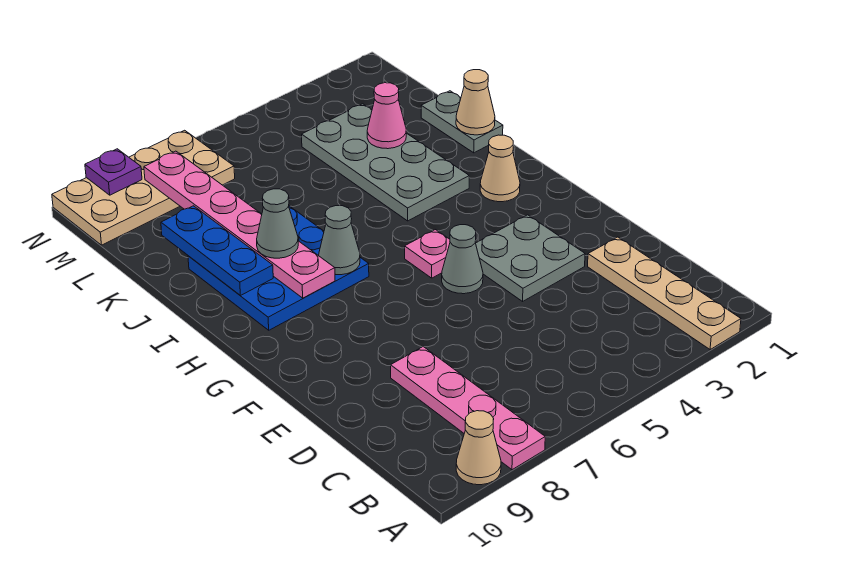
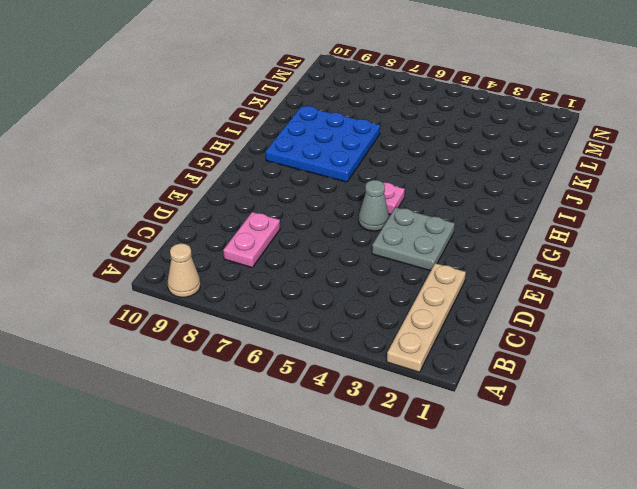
pink 1x2 plate [223,212,280,268] -> pink 1x4 plate [391,347,545,470]
none -> tan 1x1 cone [480,135,520,202]
none -> grey 2x4 plate [302,104,469,221]
none -> grey 1x2 plate [421,91,503,153]

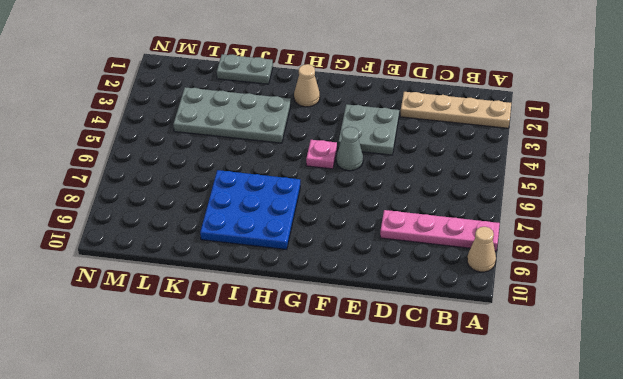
none -> tan 2x4 plate [52,130,235,245]
none -> grey 1x1 cone [319,206,360,275]
none -> pink 1x6 plate [144,151,335,298]

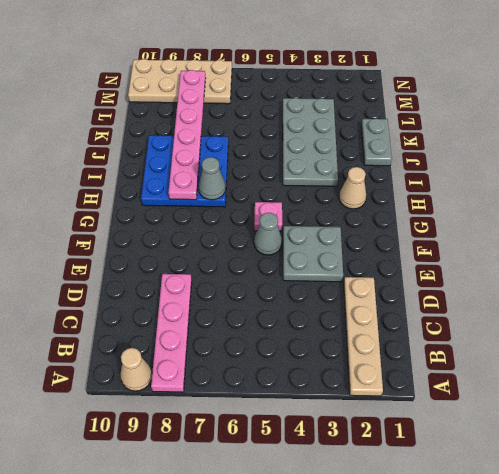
none -> blue 1x3 plate [161,206,273,296]
none -> tan 1x1 cone [456,70,495,135]
none -> pink 1x1 cone [367,83,406,149]

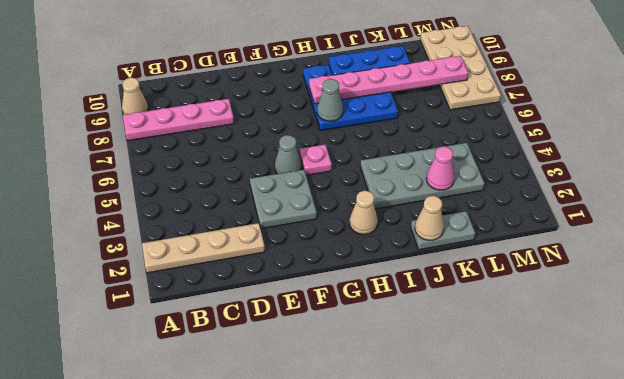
none -> purple 1x1 plate [85,149,142,195]
none -> grey 1x1 cone [257,189,298,258]

